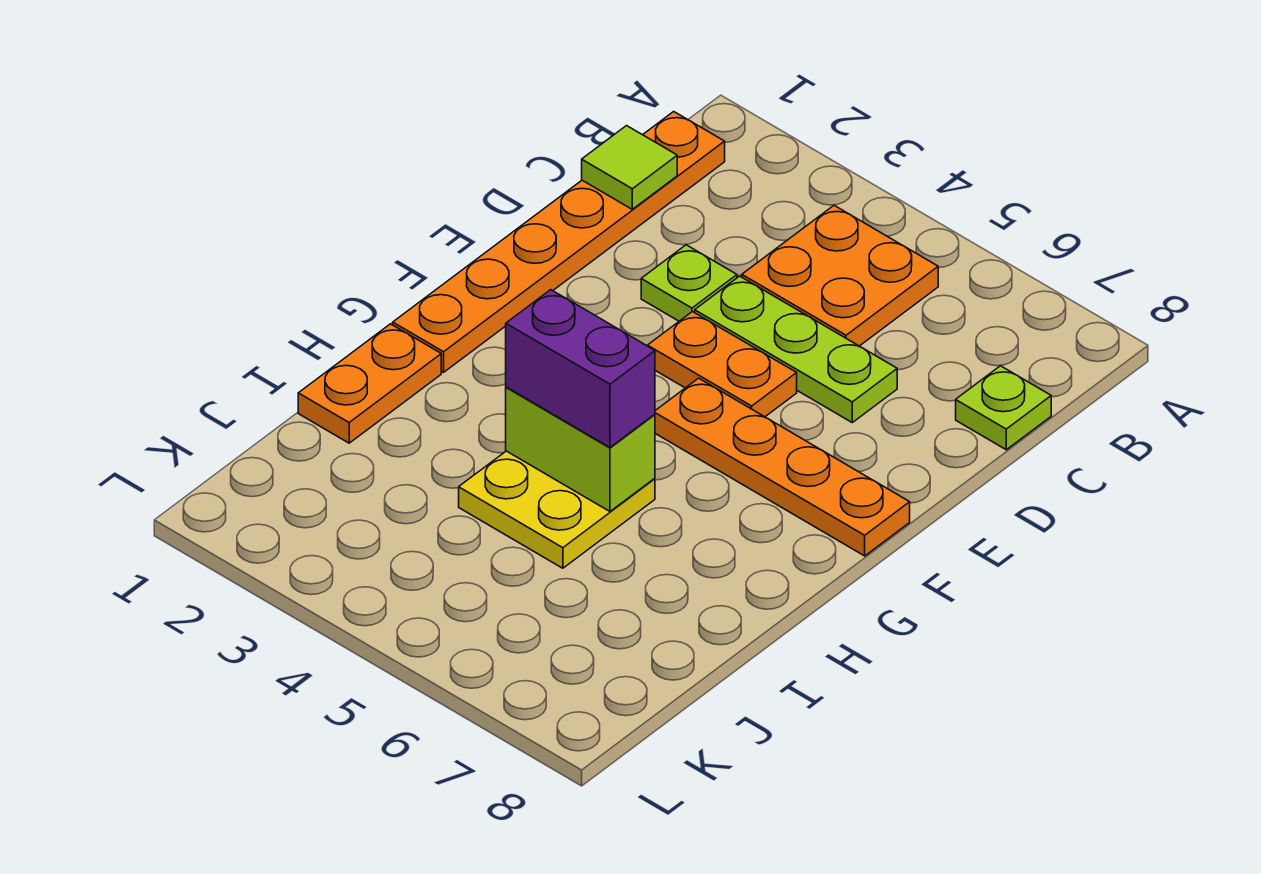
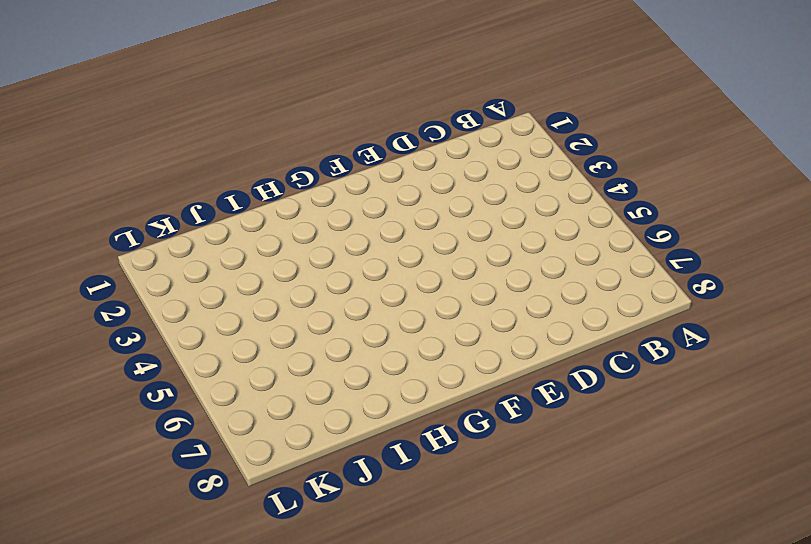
none -> orange 1x6 plate [393,112,725,372]
none -> orange 2x2 plate [742,206,938,346]
none -> lime 1x1 plate [956,366,1051,450]

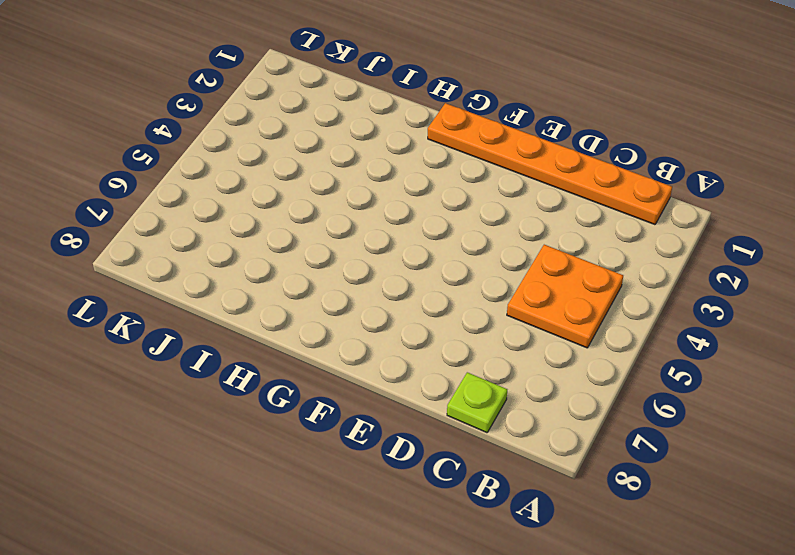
none -> lime 1x1 plate [641,245,737,321]
none -> lime 1x3 plate [695,276,897,422]
none -> orange 1x2 plate [647,312,797,417]

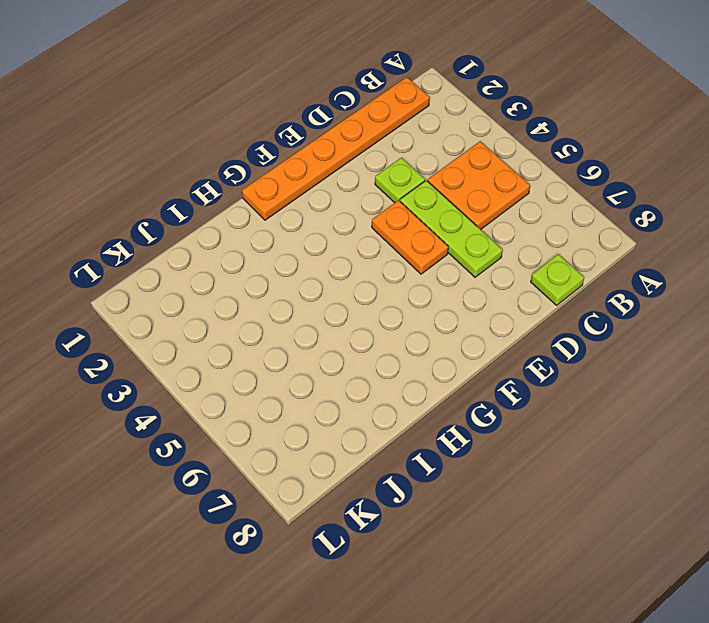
none -> orange 1x4 plate [655,378,910,556]
none -> orange 1x2 plate [298,324,441,443]
none -> yellow 2x2 plate [459,451,655,568]

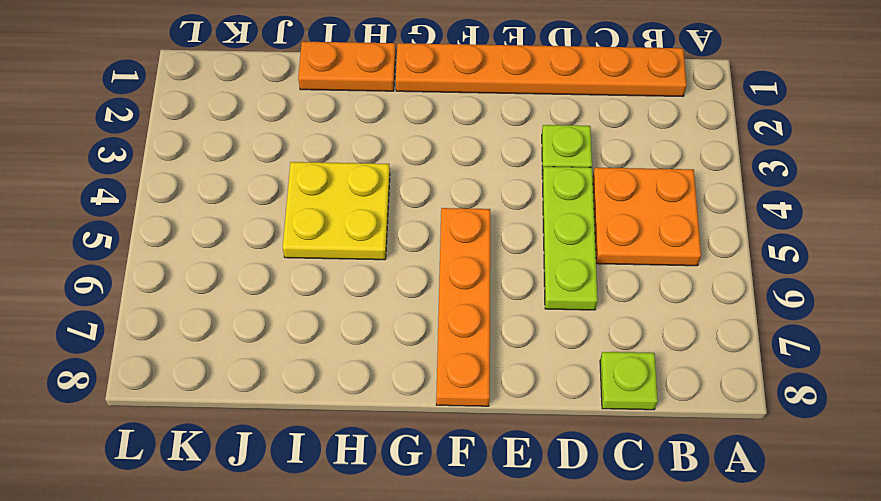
none -> orange 1x2 plate [647,312,797,417]
none -> lime 1x1 tile [582,126,677,209]
none -> lime 1x2 brick [506,387,655,511]

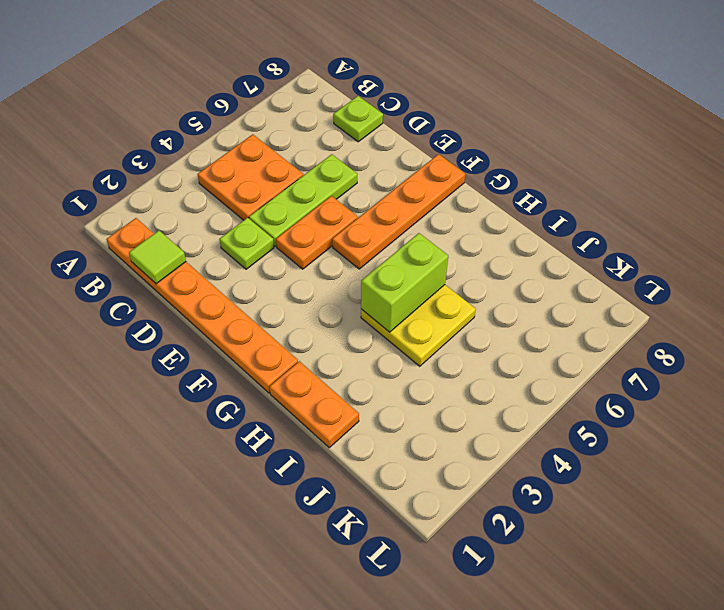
none -> purple 1x2 brick [506,290,655,447]

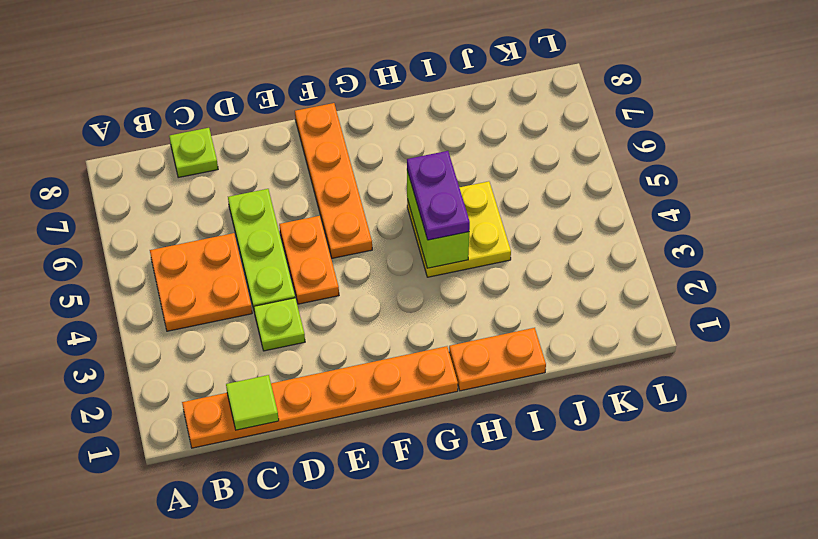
purple 1x2 plate [407,151,470,240] -> purple 1x2 brick [506,290,655,447]

